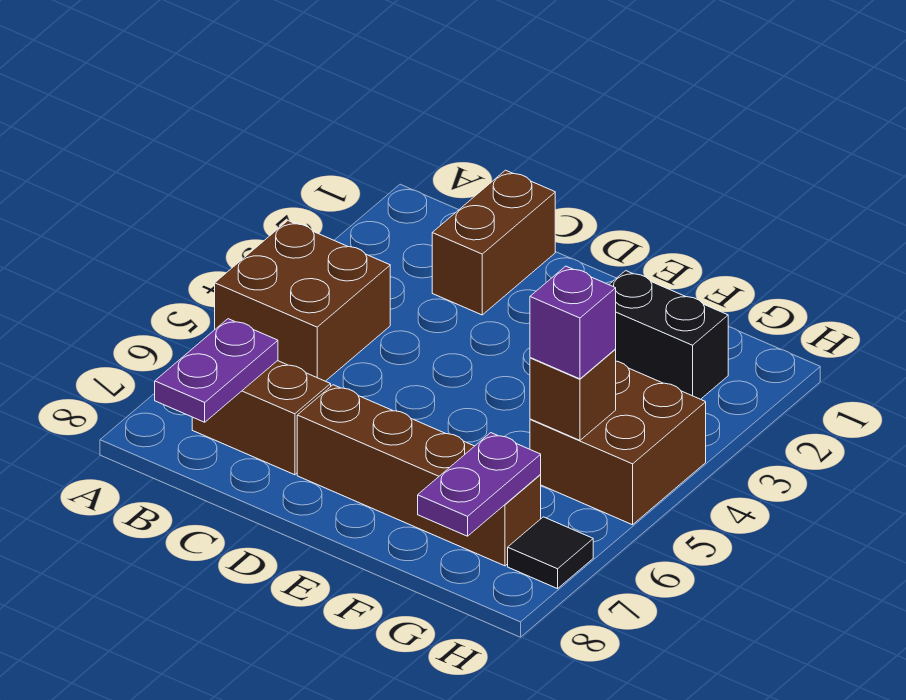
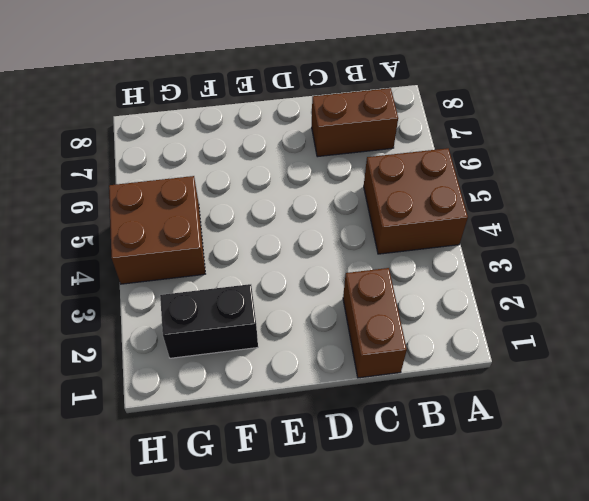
none -> brown 1x4 brick [297,385,541,566]
none -> black 1x1 tile [508,517,593,589]

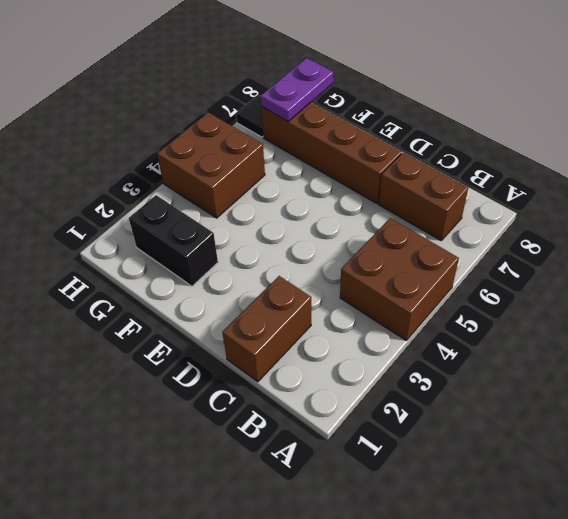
none -> purple 1x2 plate [155,319,278,422]
none -> brown 1x1 brick [530,350,616,440]

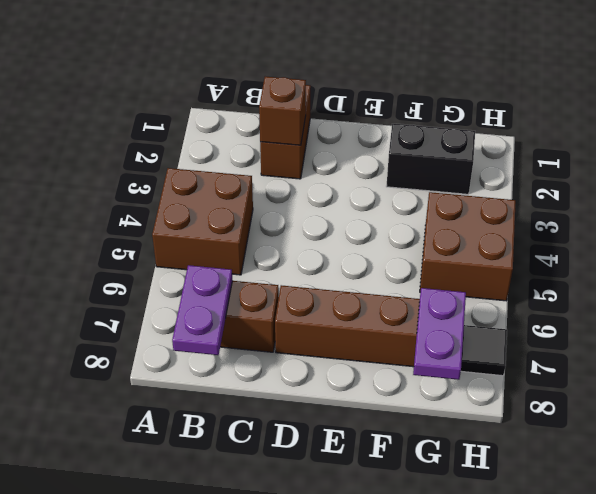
brown 1x1 brick [259,77,306,145] -> brown 1x1 brick moved to [530,350,616,440]
none -> purple 1x1 brick [530,266,616,379]

